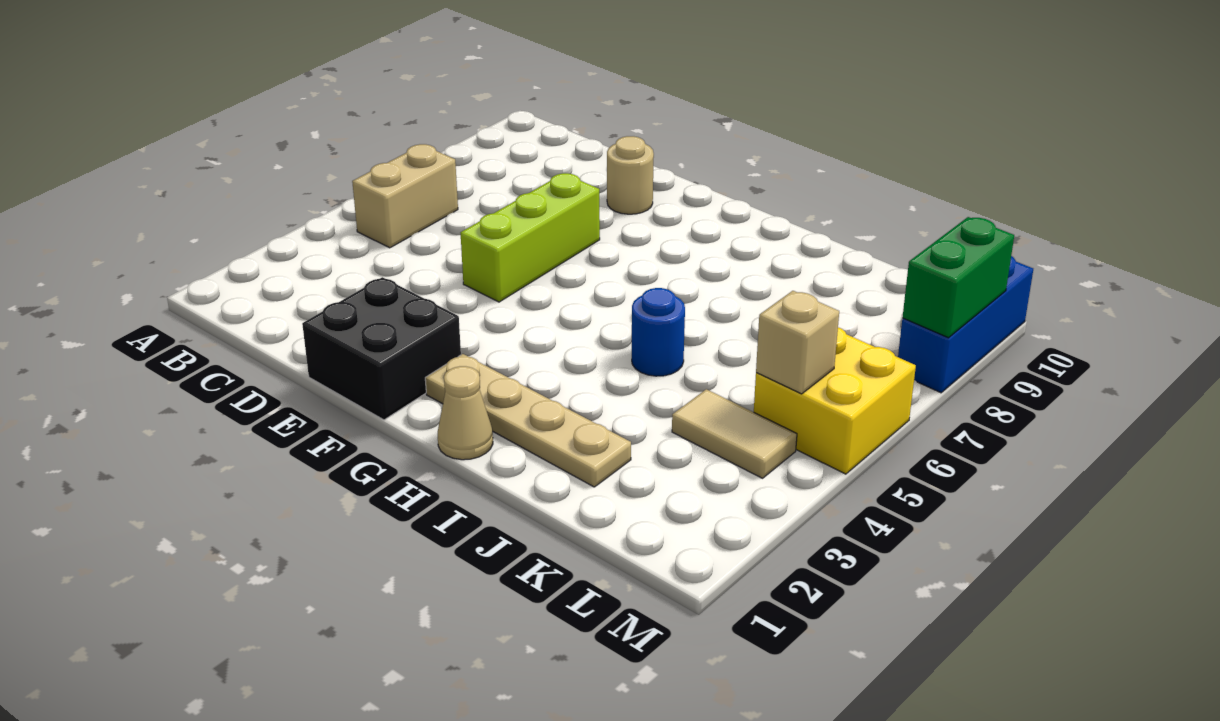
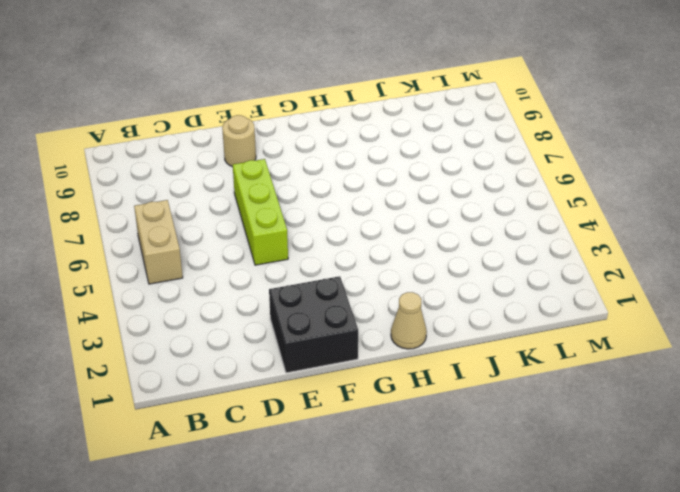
none -> tan 1x4 plate [425,354,631,487]
none -> blue 1x1 round brick [632,288,685,376]
none -> tan 1x2 tile [672,389,797,478]

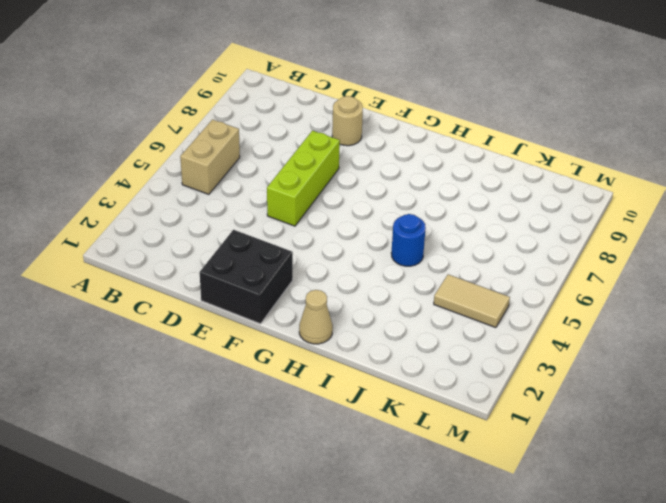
none -> tan 1x4 plate [425,354,631,487]
none -> yellow 2x2 brick [754,327,916,474]
none -> blue 1x3 brick [898,256,1033,393]

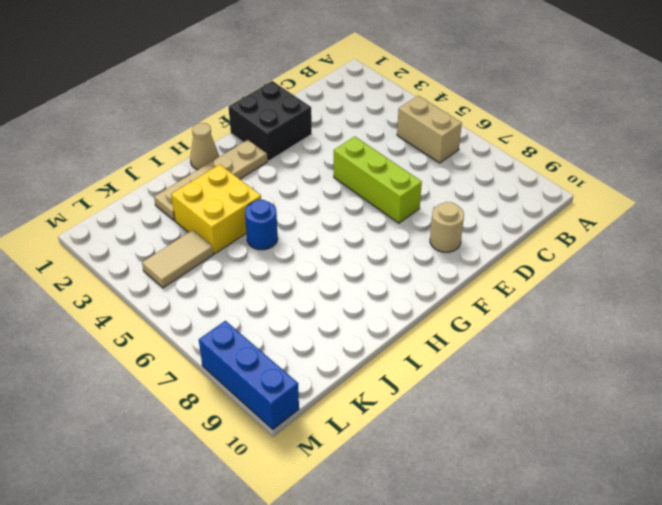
yellow 2x2 brick [171,164,261,254] -> yellow 2x2 brick moved to [754,327,916,474]
none -> tan 1x1 brick [756,291,839,394]
none -> green 1x2 brick [902,217,1014,338]

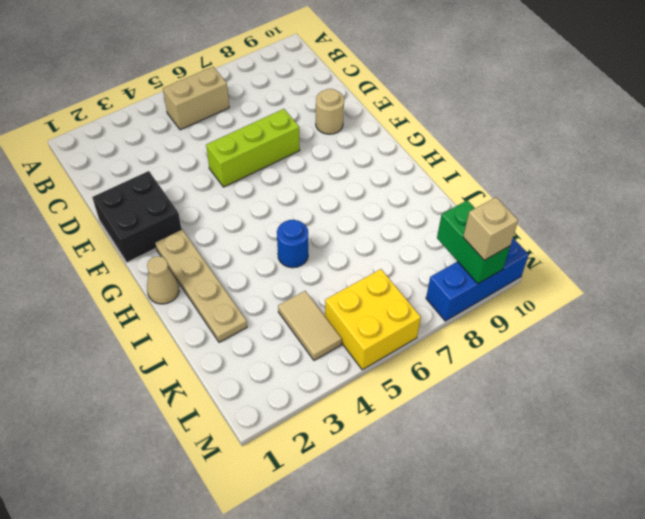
green 1x2 brick [437,200,510,284] -> green 1x2 brick turned to [902,217,1014,338]
tan 1x1 brick [463,197,518,260] -> tan 1x1 brick moved to [756,291,839,394]

